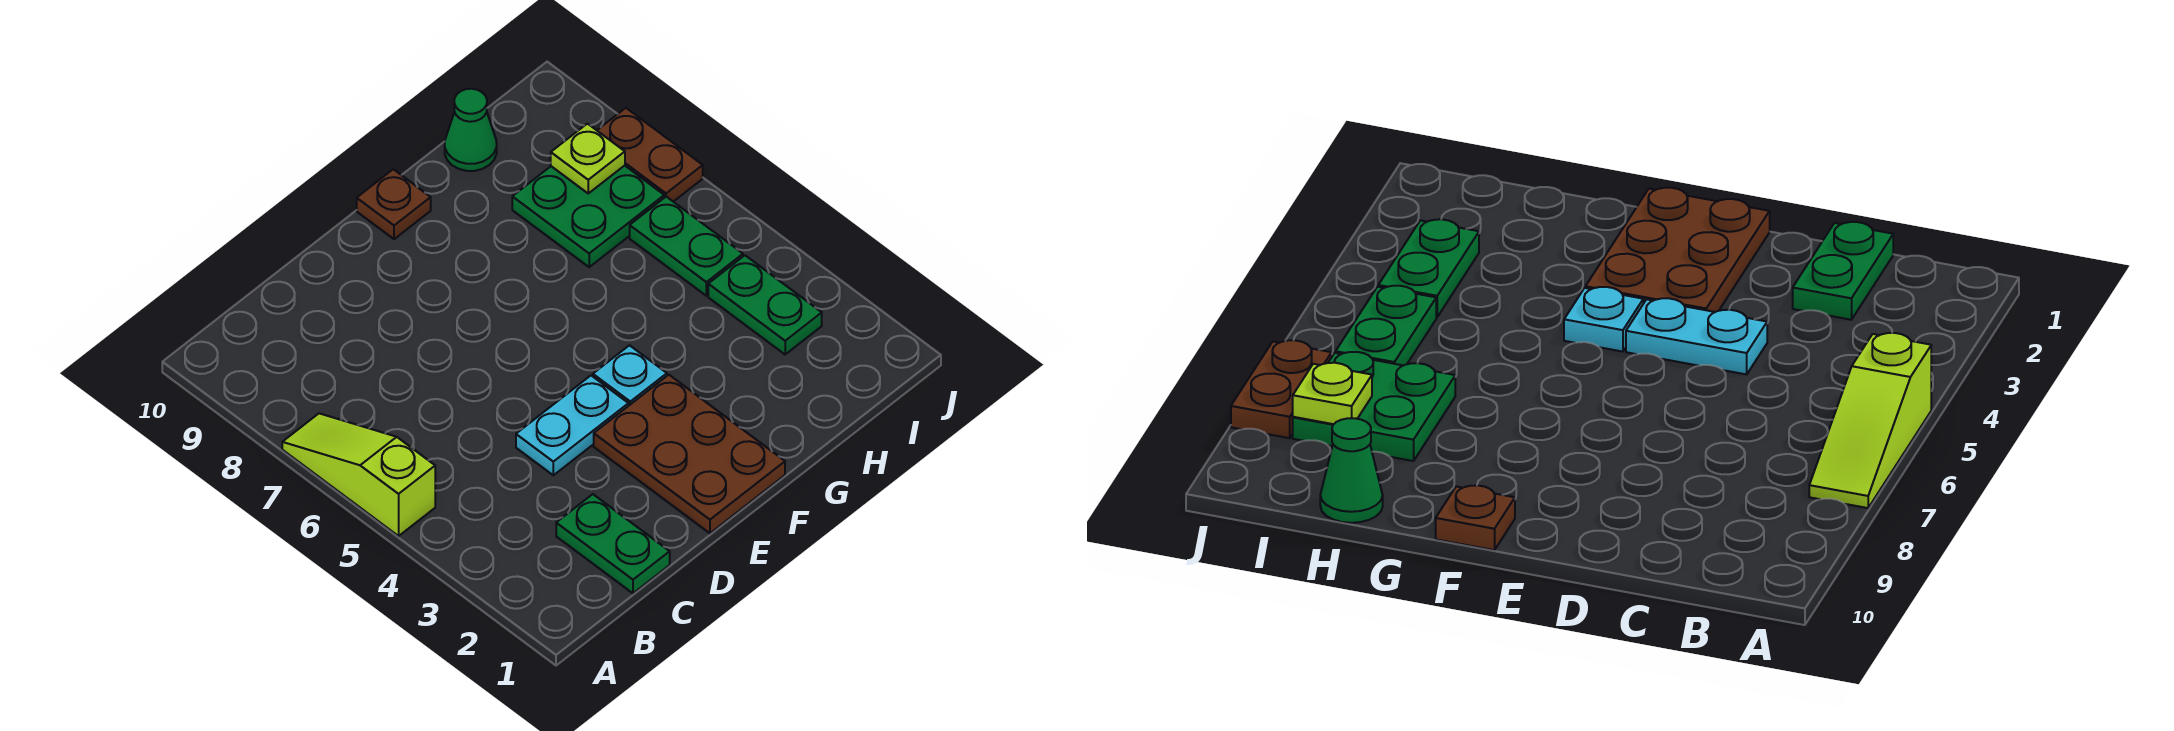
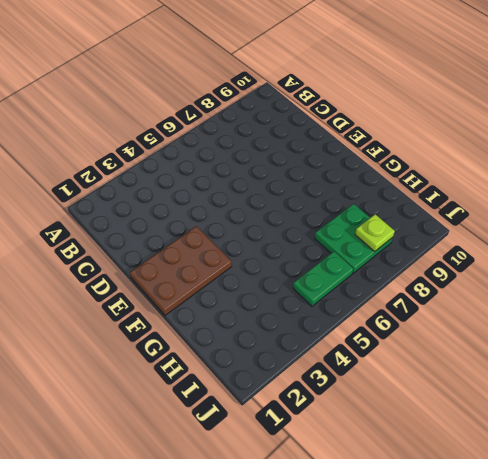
none -> lime 1x3 slope [282,413,435,536]
none -> green 1x2 plate [556,494,670,593]
none -> cyan 1x2 plate [516,376,629,475]

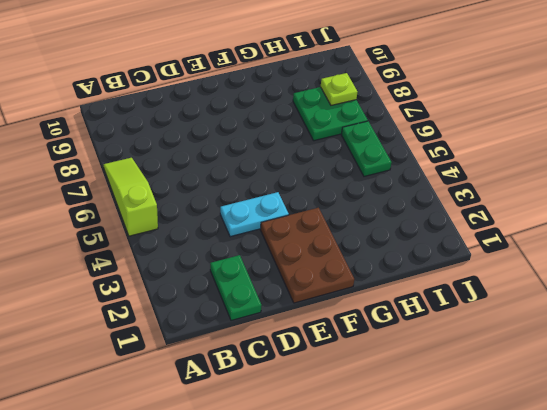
none -> cyan 1x1 plate [593,345,667,405]
none -> brown 1x1 plate [357,169,431,239]
none -> green 1x1 cone [445,89,497,171]

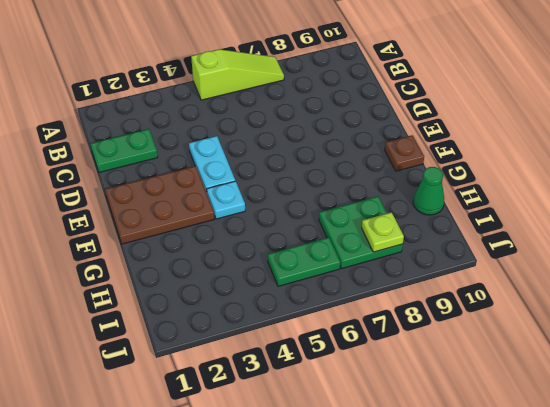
none -> green 1x2 plate [708,255,822,354]
none -> brown 1x2 plate [597,108,703,202]

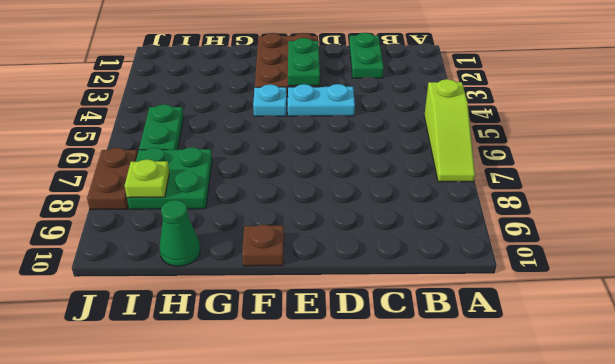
green 1x2 plate [288,38,320,86] -> green 1x2 plate moved to [708,255,822,354]

